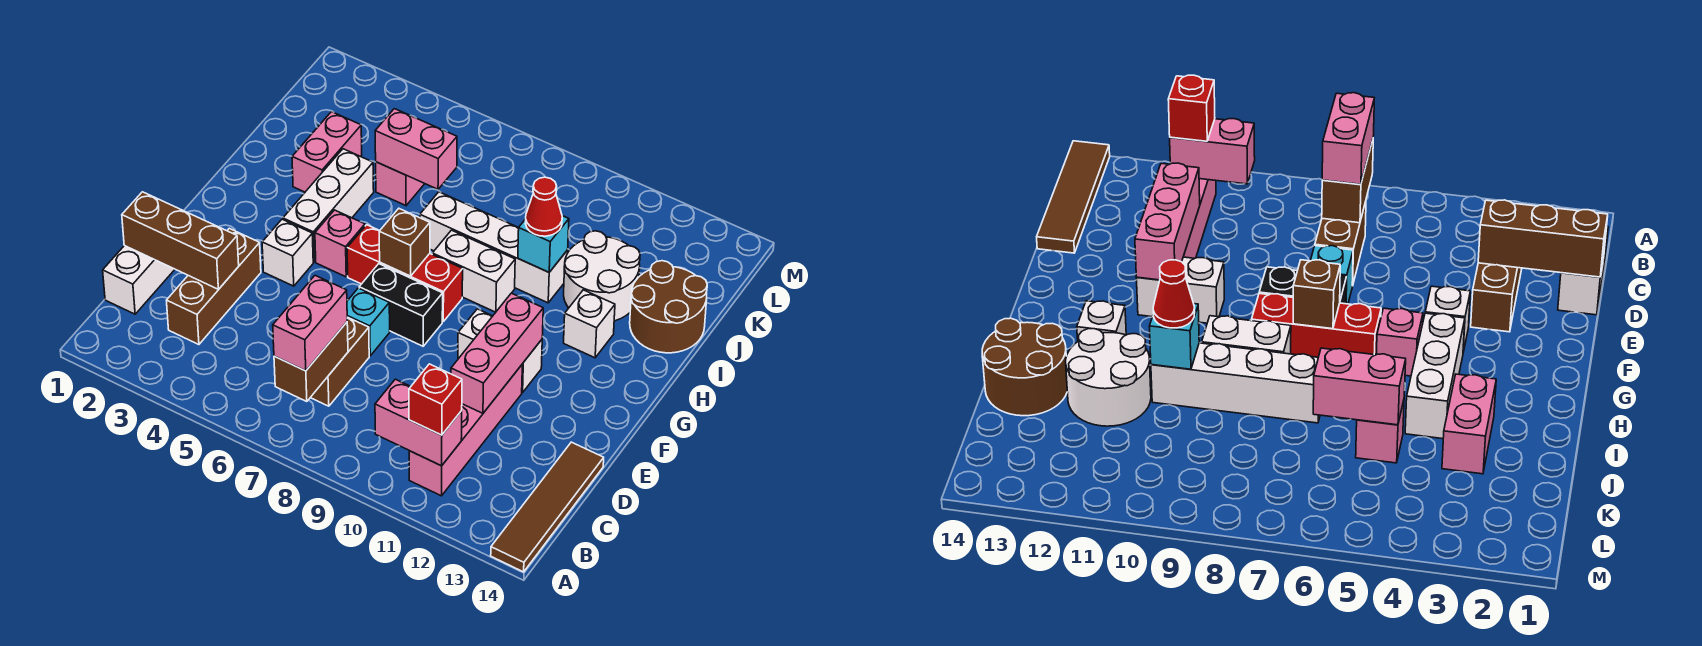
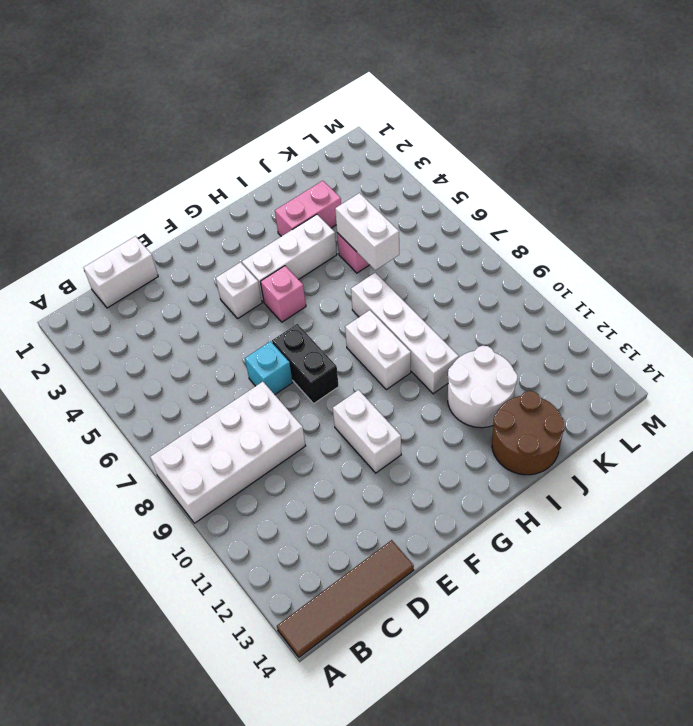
white 2x4 brick [150,382,305,523] -> none
white 1x2 brick [335,193,399,270] -> pink 1x2 brick [375,109,457,189]
none -> pink 1x4 brick [409,365,522,496]
none -> brown 1x3 brick [166,228,261,345]
none -> brown 1x2 brick [310,317,369,406]

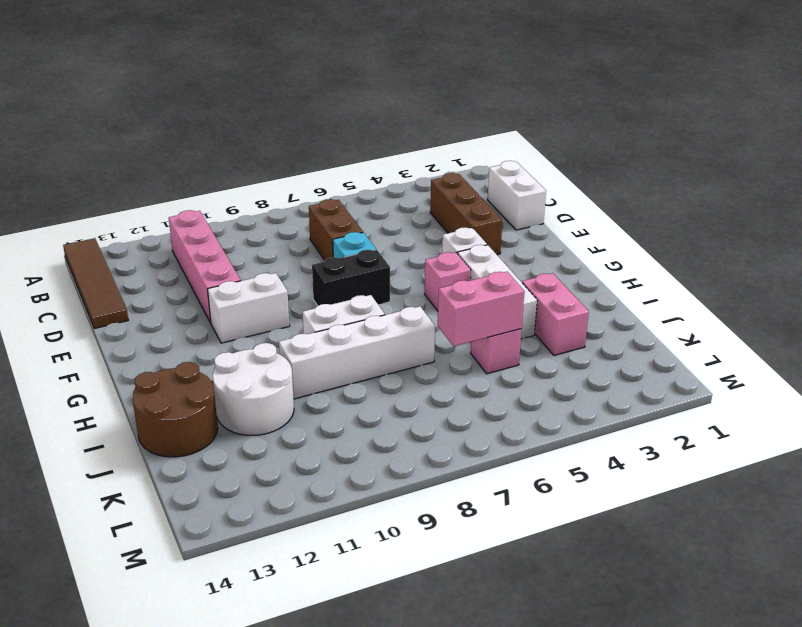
none -> red 1x3 brick [347,225,463,321]
none -> white 1x1 brick [564,290,615,358]
none -> brown 1x2 brick [274,322,348,402]

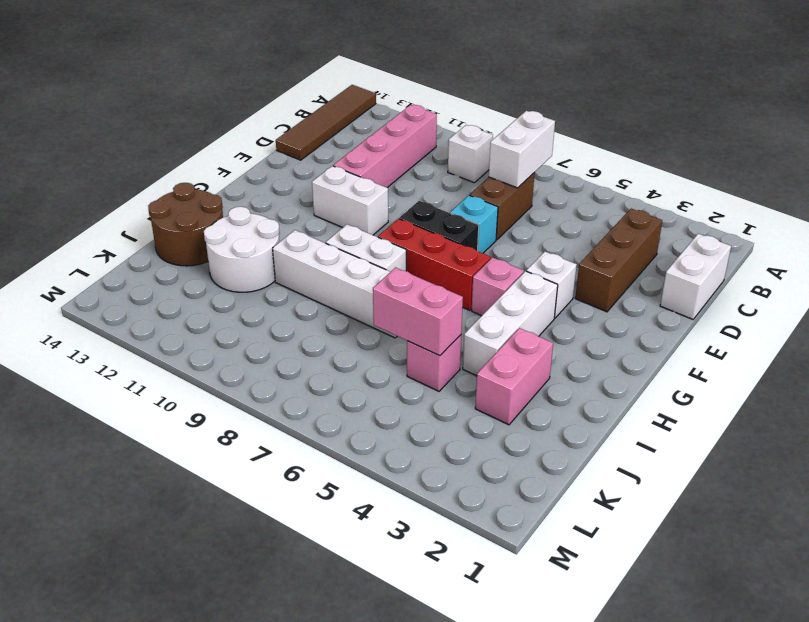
white 1x2 brick [488,111,555,188] -> brown 1x2 brick [274,322,348,402]
white 1x1 brick [448,125,493,183] -> white 1x1 brick moved to [564,290,615,358]
none -> pink 1x2 brick [375,379,462,466]
none -> brown 1x3 brick [122,192,239,289]
none -> pink 1x3 brick [451,293,543,413]

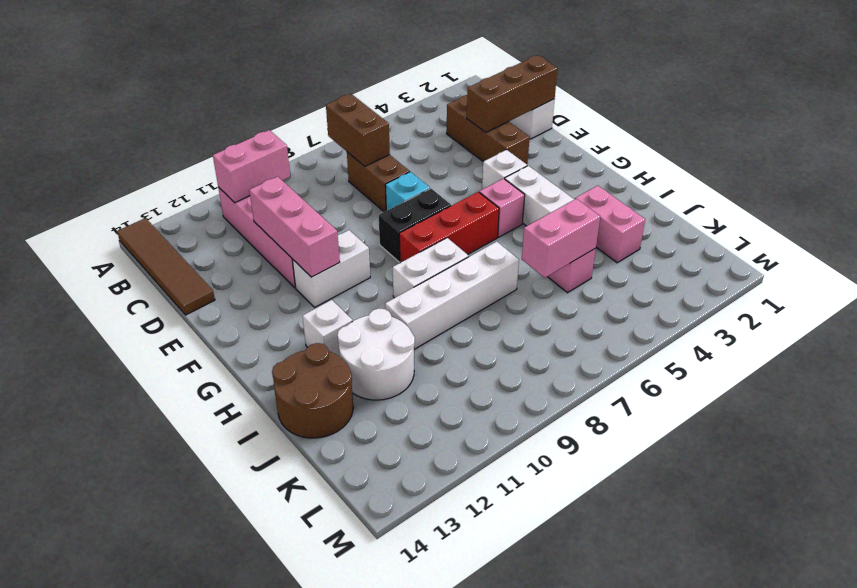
none -> brown 1x1 brick [379,209,430,276]
none -> cyan 1x1 brick [518,216,569,272]
none -> pink 1x2 brick [273,276,347,371]

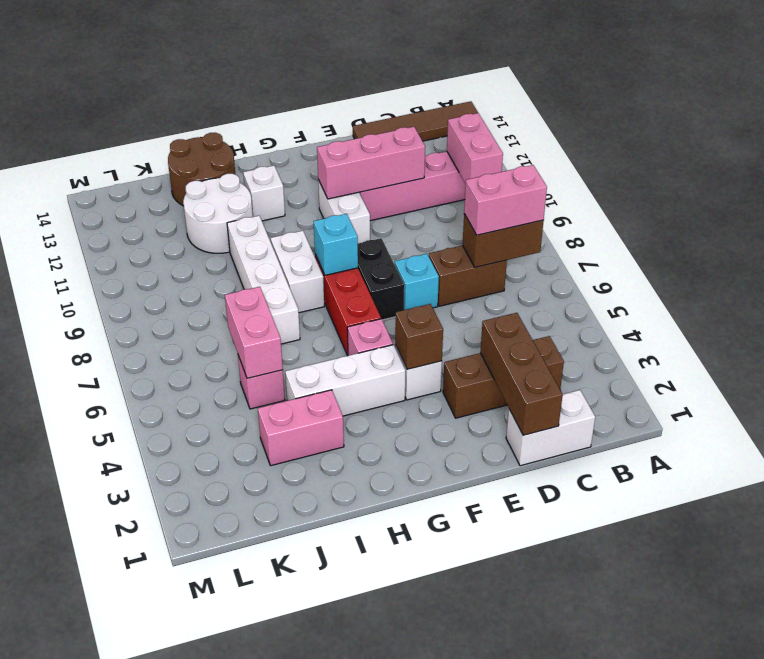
brown 1x1 brick [395,304,443,369] -> brown 1x1 brick moved to [379,209,430,276]
cyan 1x1 brick [314,214,358,275] -> cyan 1x1 brick moved to [518,216,569,272]
none -> red 1x1 brick [409,364,462,435]
none -> red 1x1 cone [525,177,562,236]

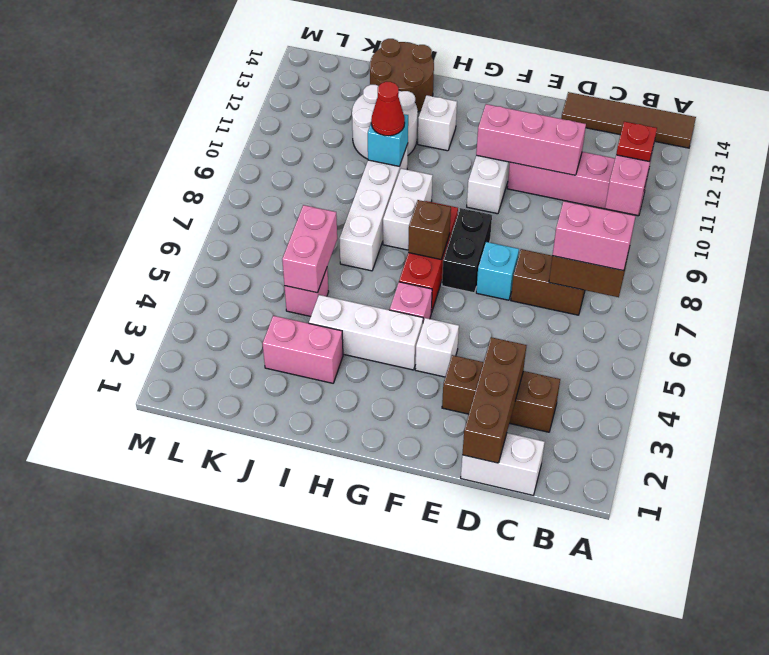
red 1x1 plate [616,122,657,162] -> red 1x1 brick [409,364,462,435]

